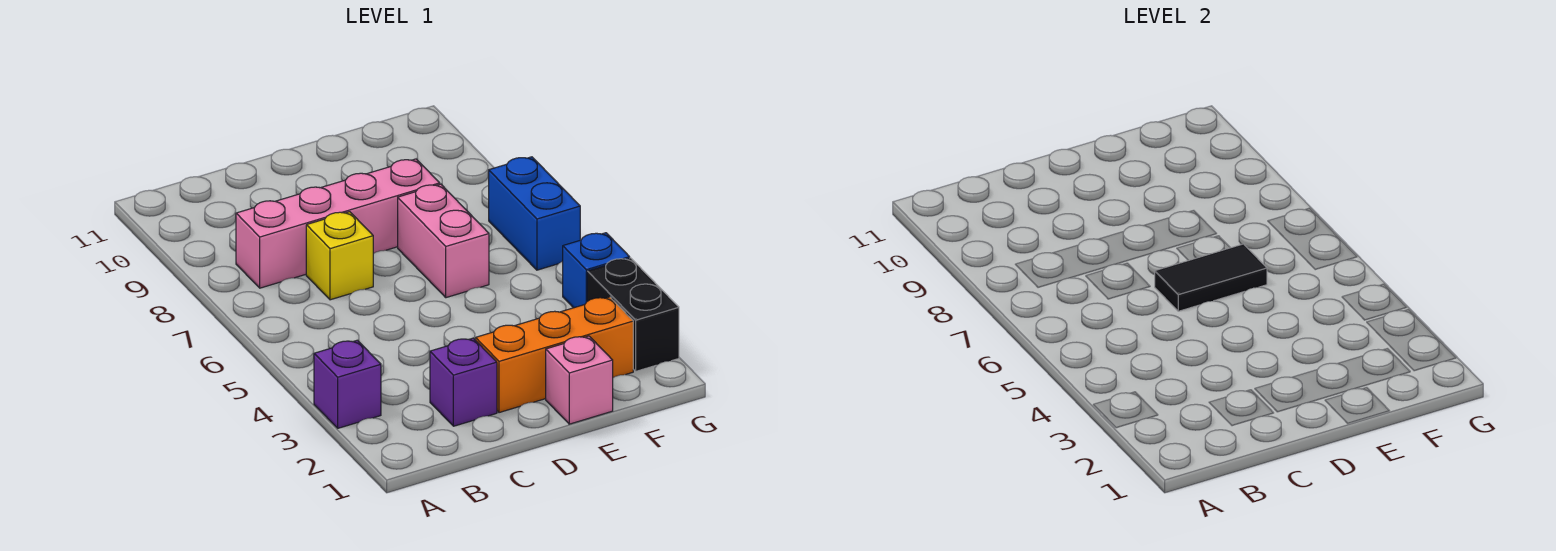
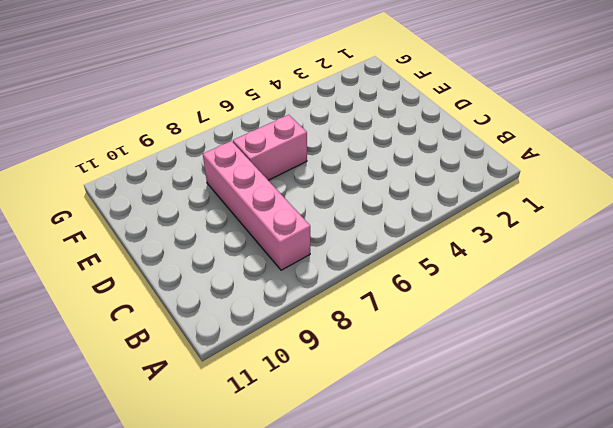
none -> purple 1x1 brick [314,340,381,428]
none -> purple 1x1 brick [430,338,497,426]

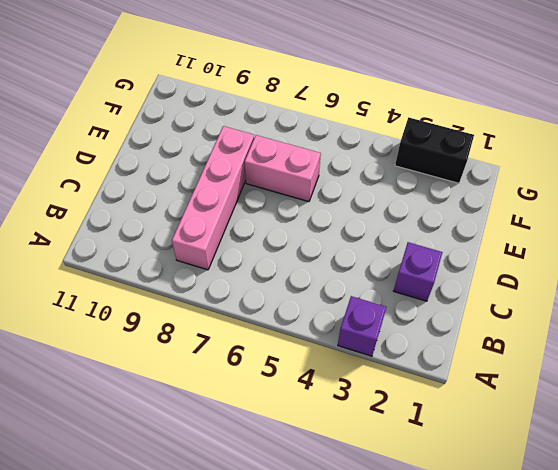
none -> yellow 1x1 brick [306,212,373,300]
none -> orange 1x3 brick [476,297,633,413]

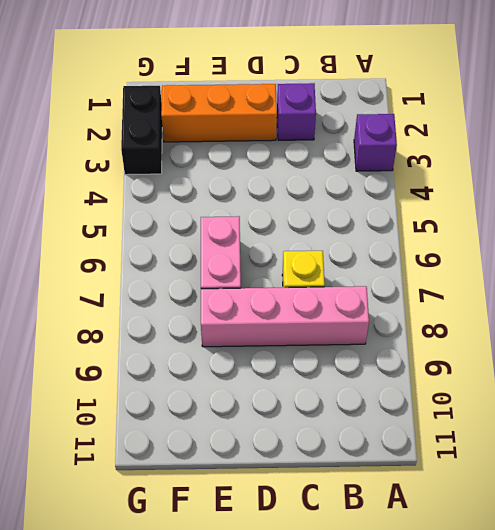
none -> pink 1x1 brick [546,336,613,424]
none -> blue 1x1 brick [563,233,630,308]

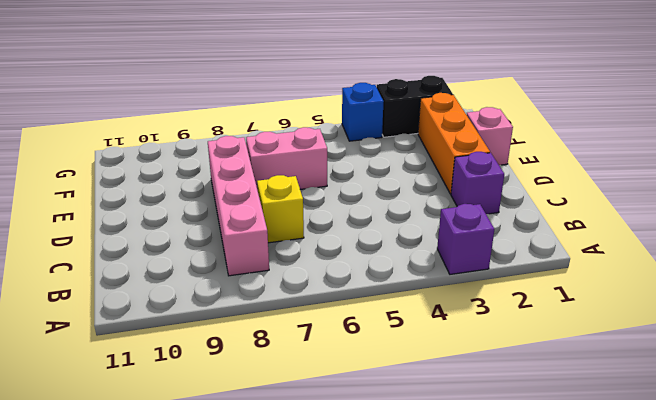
none -> blue 1x2 brick [489,157,580,270]
none -> black 1x2 tile [1155,244,1267,311]

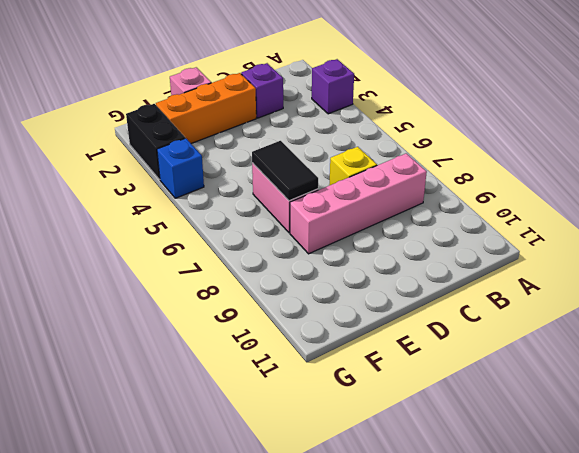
black 1x2 tile [252,141,318,201] -> black 1x2 tile turned to [1155,244,1267,311]
none -> blue 1x2 brick [489,157,580,270]

